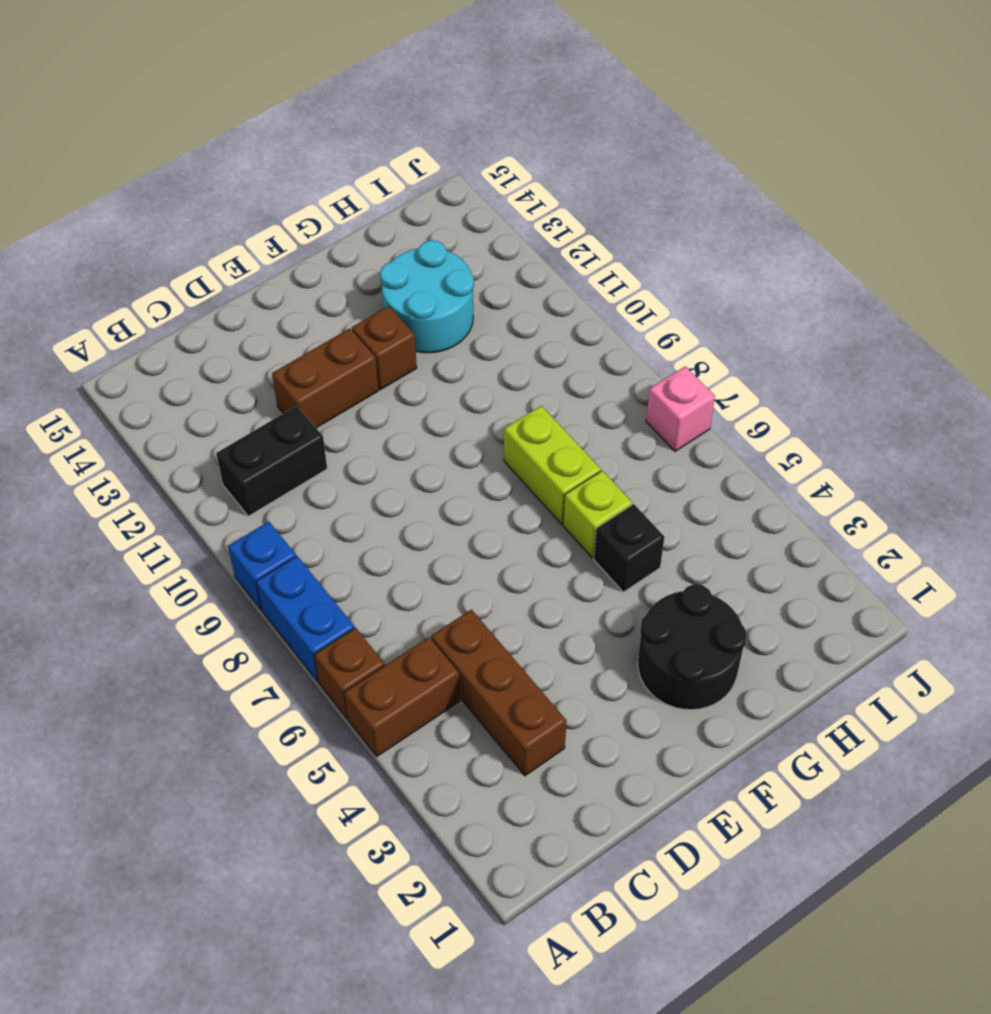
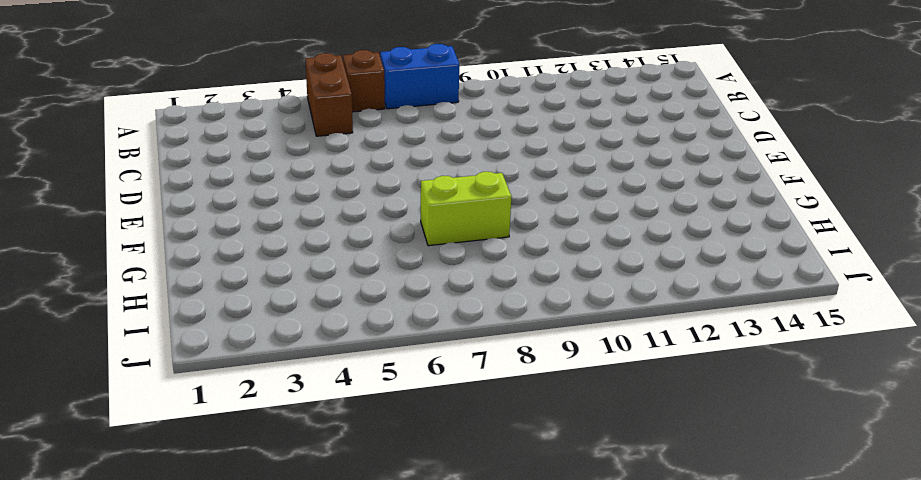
none -> blue 1x1 brick [228,521,296,610]
none -> black 1x2 brick [216,406,327,516]
none -> brown 1x3 brick [431,610,567,776]

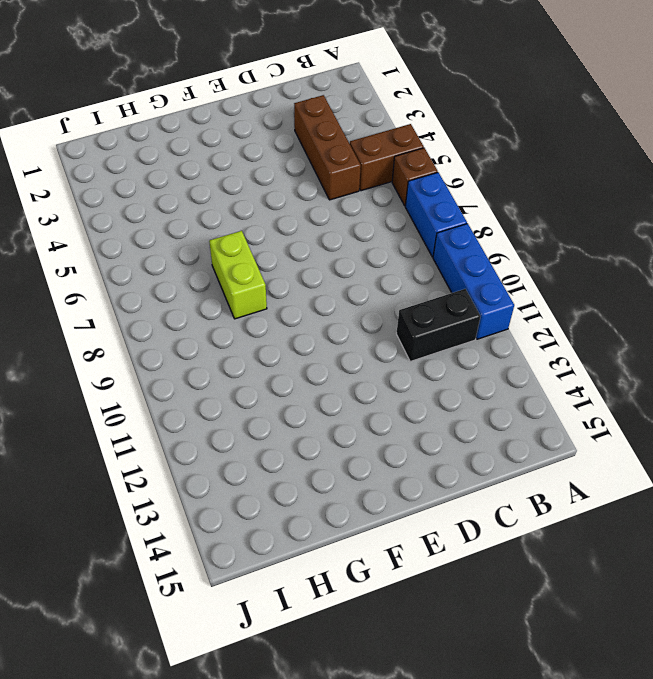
blue 1x3 brick [433,224,514,339] -> blue 1x1 brick [228,521,296,610]
none -> brown 1x2 brick [272,328,379,428]
none -> black 2x2 round brick [638,584,747,710]
none -> brown 1x1 brick [352,306,417,390]

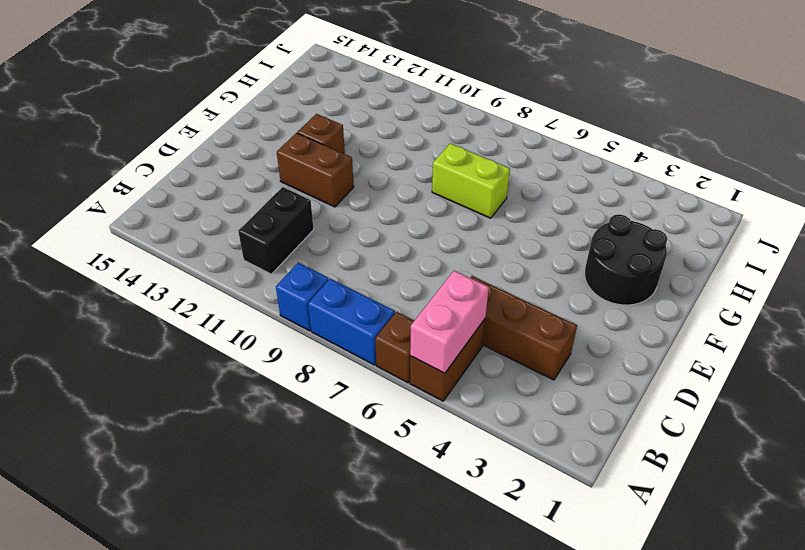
pink 1x2 brick [410,271,489,373] -> none
brown 1x2 brick [277,133,354,207] -> brown 1x2 brick turned to [272,328,379,428]
none -> black 1x1 brick [594,504,664,592]
none -> lime 1x1 brick [563,471,632,558]
none -> cyan 2x2 round brick [380,240,474,353]

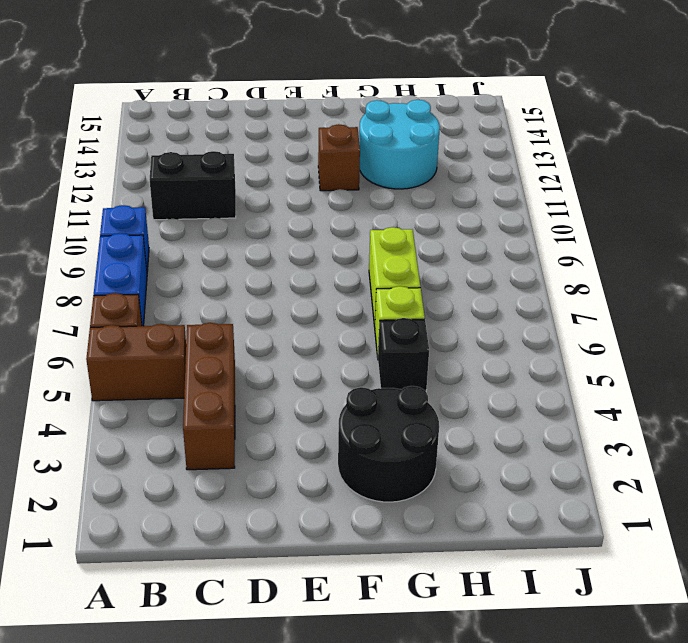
none -> brown 1x2 brick [272,328,379,428]
none -> pink 1x1 brick [646,366,715,451]

